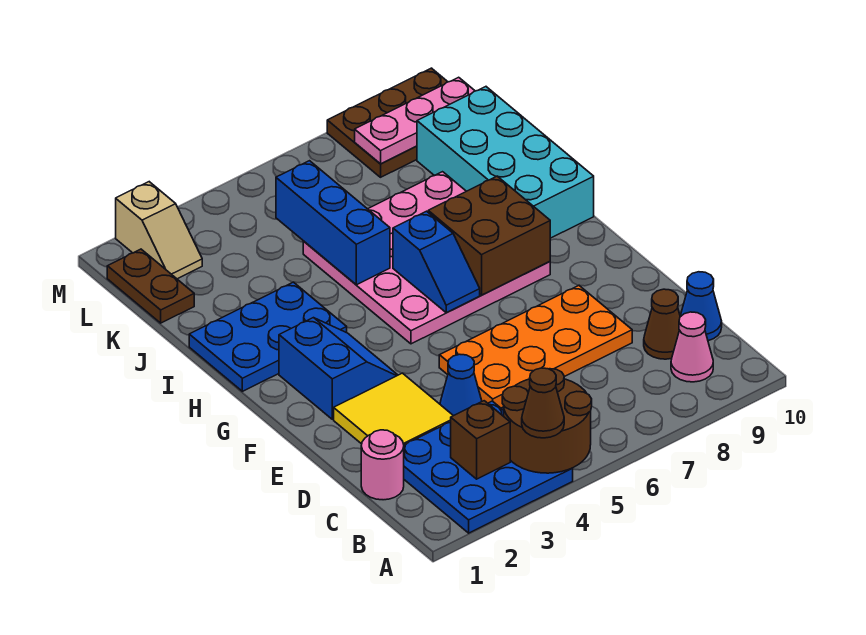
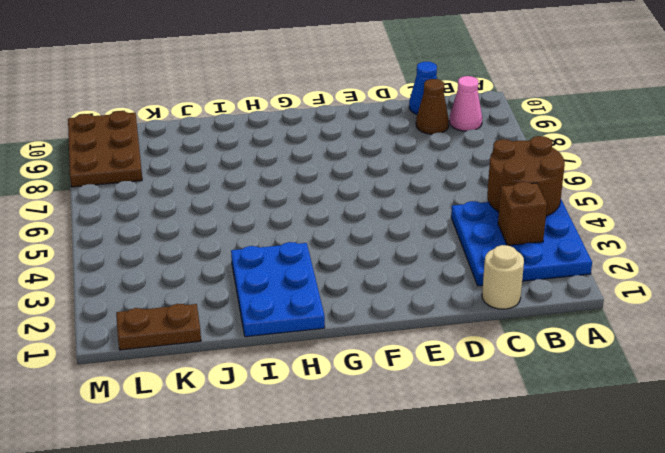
tan 1x1 round brick [482,245,524,309] -> pink 1x1 round brick [361,430,404,500]
none -> yellow 2x2 tile [334,373,453,445]
none -> blue 1x1 cone [440,354,482,416]
none -> orange 2x4 plate [439,285,632,408]

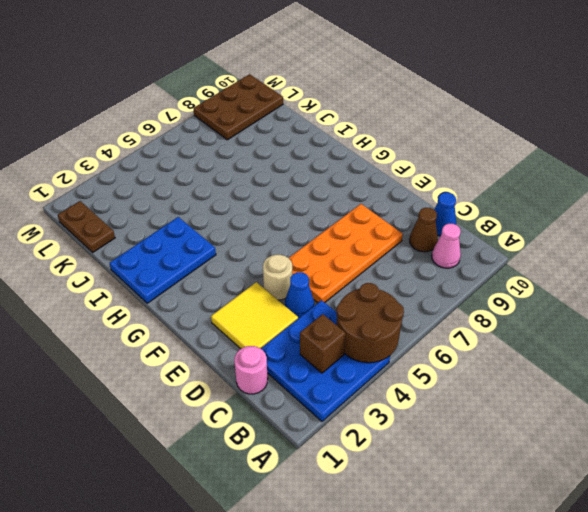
tan 1x1 round brick [263,255,292,300] -> none
none -> blue 2x2 slope [279,318,398,419]
none -> pink 4x4 plate [303,172,550,344]
none -> cyan 2x4 brick [417,87,594,238]

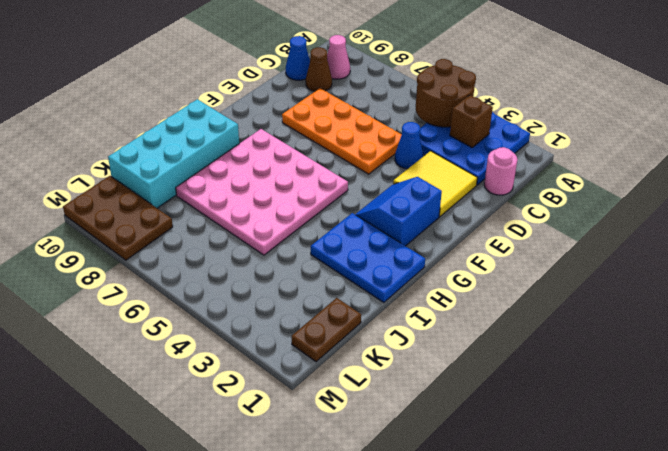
none -> tan 1x2 slope [116,182,202,279]
none -> blue 1x2 slope [393,211,480,313]
none -> brown 2x2 brick [428,176,550,295]

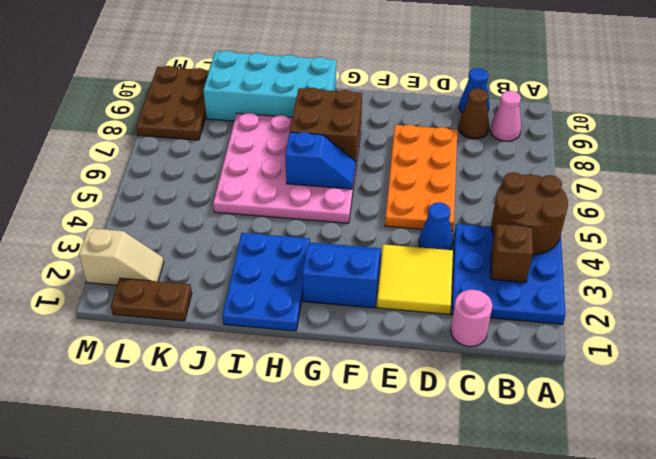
none -> blue 1x3 brick [276,161,390,285]
none -> pink 1x3 plate [355,77,475,164]
none -> brown 1x1 cone [522,368,564,438]

